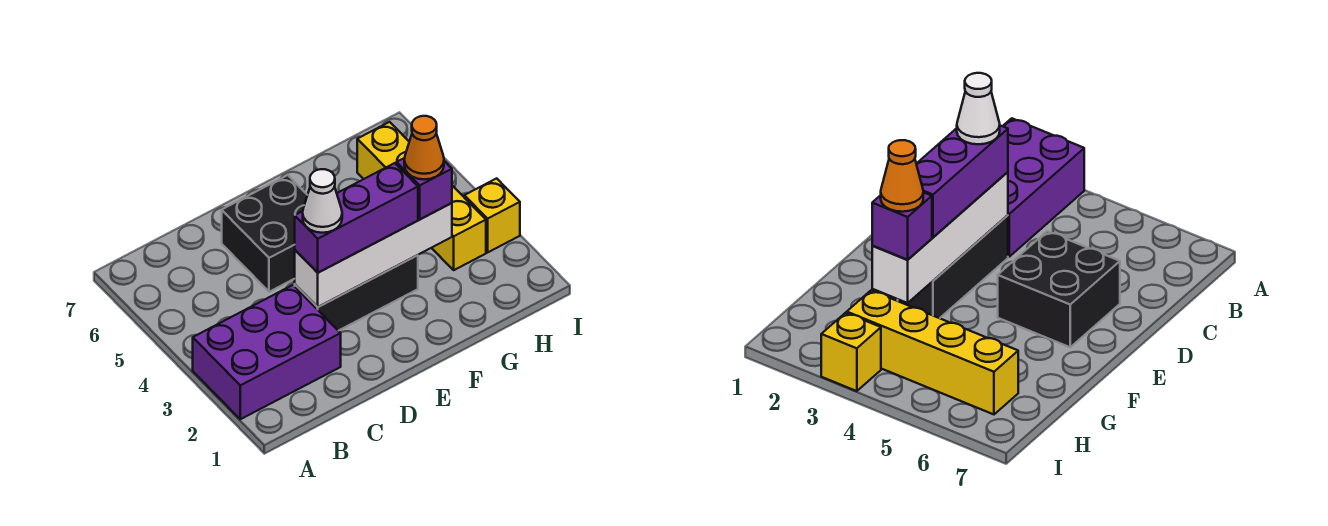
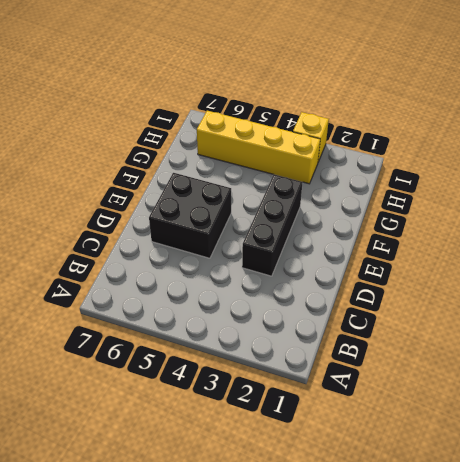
none -> purple 2x3 brick [193,285,341,419]
none -> white 1x4 brick [295,203,452,307]

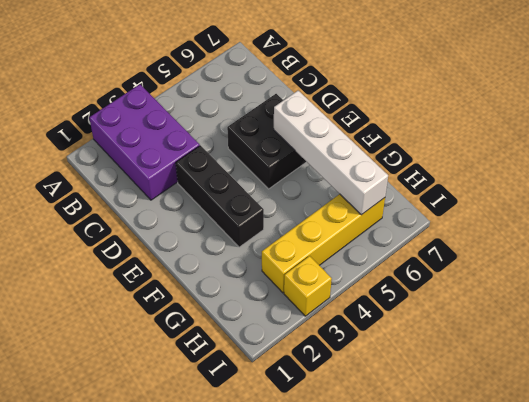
white 1x4 brick [274,91,388,215] -> white 1x4 brick moved to [295,203,452,307]
none -> purple 1x3 brick [295,163,418,273]
none -> purple 1x1 brick [396,158,452,219]

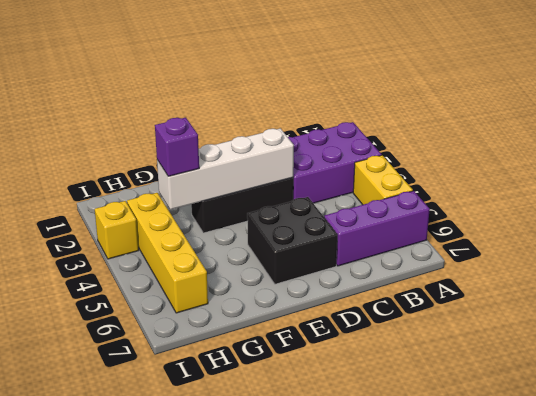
yellow 1x2 brick [353,155,413,205] -> none
purple 1x3 brick [324,191,430,266] -> purple 1x3 brick moved to [295,163,418,273]
none -> white 1x1 cone [303,169,342,233]
none -> orange 1x1 cone [404,116,444,179]

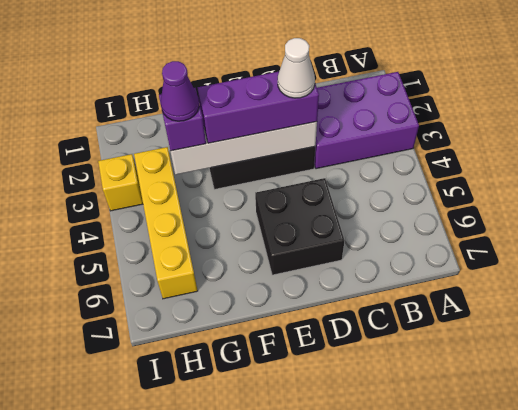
purple 1x1 cone [161,61,199,121] -> orange 1x1 cone [404,116,444,179]

